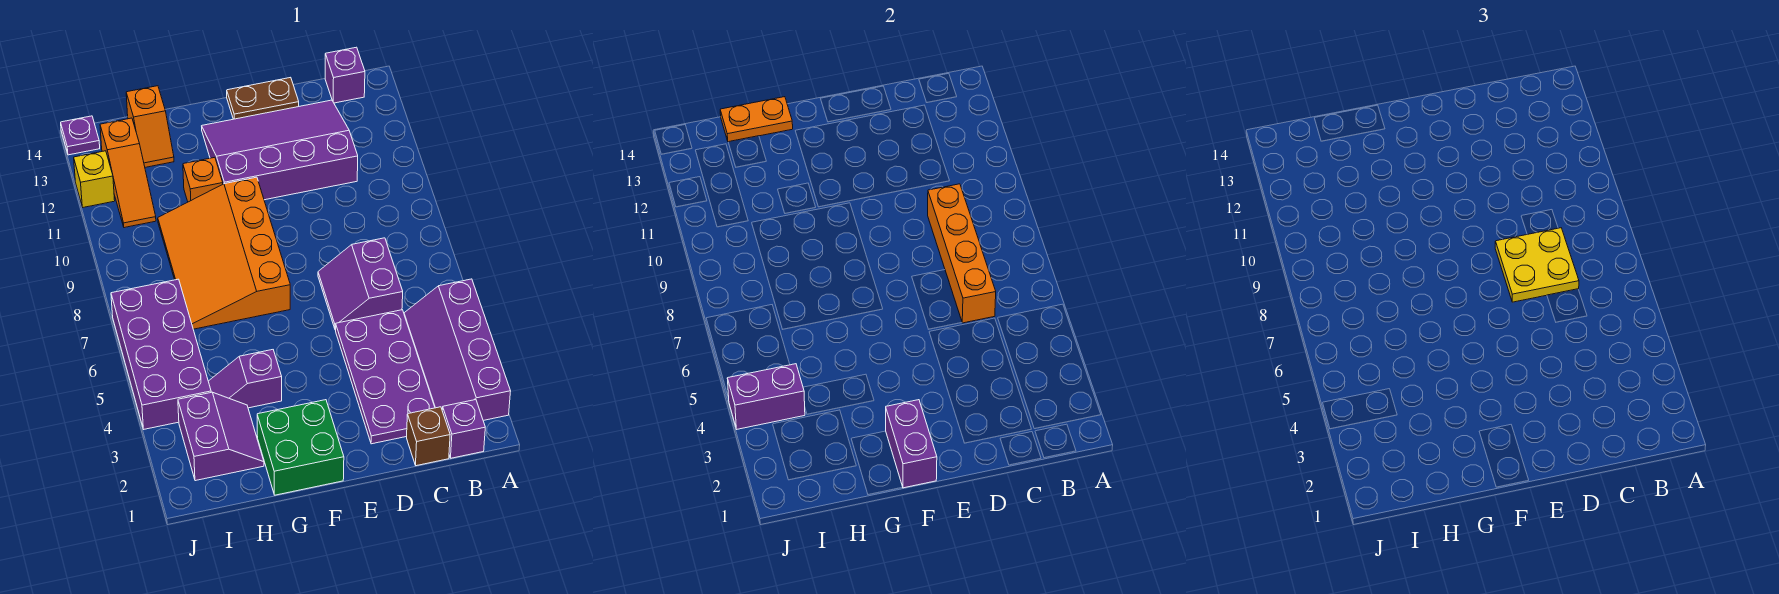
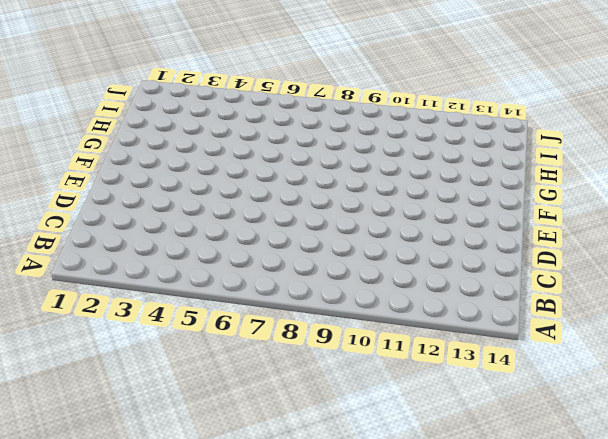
none -> purple 2x4 slope [404,279,511,421]
none -> purple 1x1 brick [442,400,485,458]
none -> purple 1x1 brick [325,47,365,103]

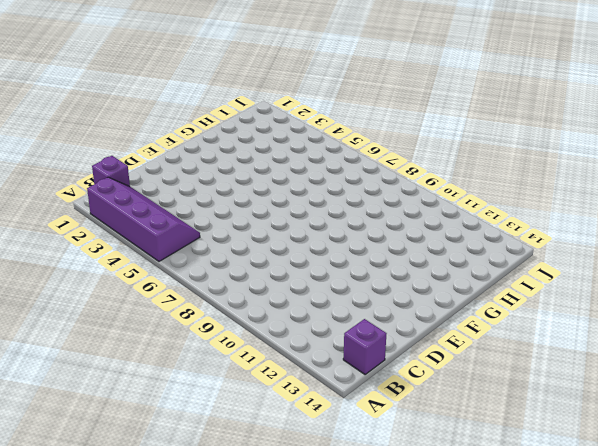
none -> brown 1x1 brick [407,407,450,466]
none -> purple 2x4 plate [336,310,435,444]
none -> purple 2x2 slope [318,238,403,330]

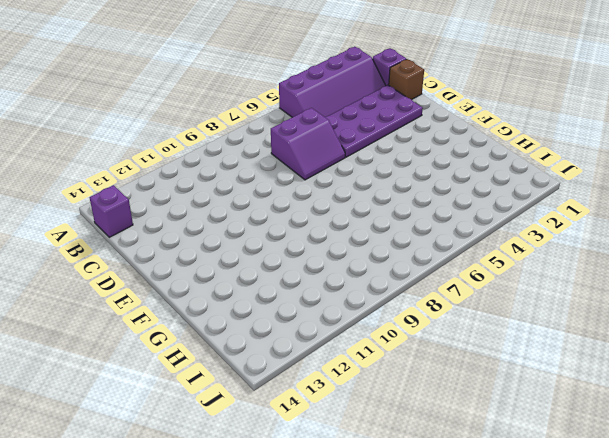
none -> purple 3x4 slope [202,100,358,200]
none -> brown 1x2 plate [227,77,299,119]
none -> green 2x2 brick [257,400,344,495]

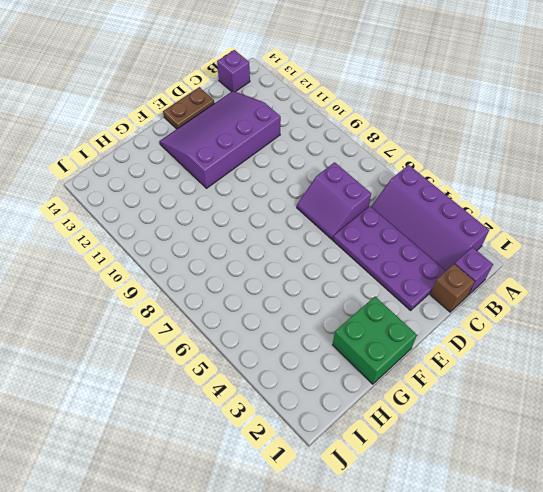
none -> orange 3x4 slope [158,177,290,329]
none -> purple 1x2 slope [208,350,282,408]
none -> orange 1x1 brick [183,157,223,202]

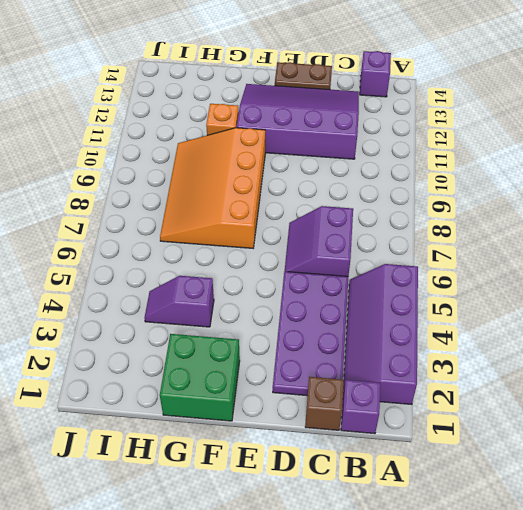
none -> purple 2x2 slope [178,392,264,481]
none -> orange 1x2 slope [126,86,174,167]
none -> purple 2x4 brick [111,279,211,429]

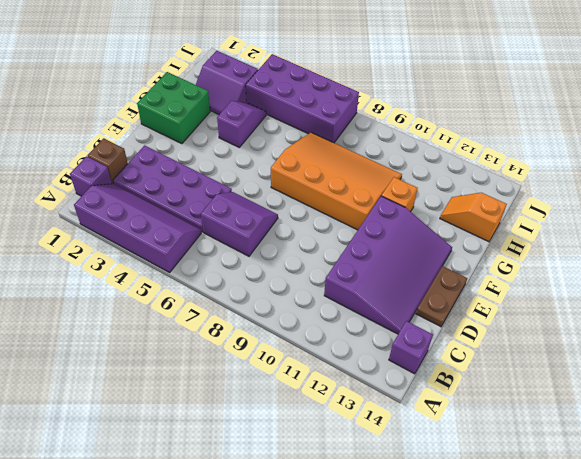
none -> orange 1x3 slope [100,118,156,228]
none -> yellow 1x1 brick [74,151,115,207]
none -> purple 1x1 plate [61,116,100,155]

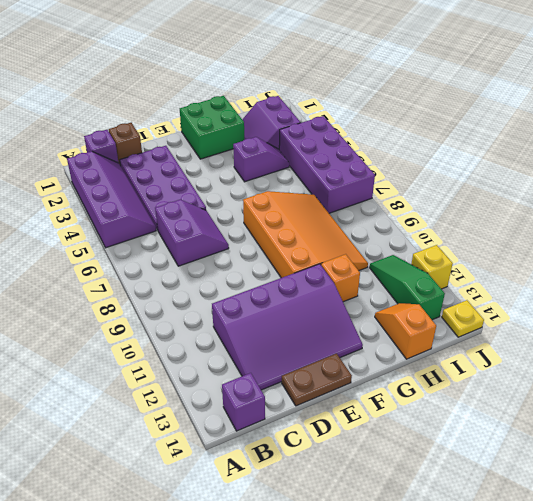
green 1x3 slope [370,255,445,320] -> orange 1x3 slope [100,118,156,228]
yellow 1x1 plate [442,300,484,337] -> purple 1x1 plate [61,116,100,155]
none -> orange 1x4 brick [928,184,996,323]
none -> purple 1x2 brick [886,400,937,488]
none -> orange 1x2 plate [720,97,793,142]

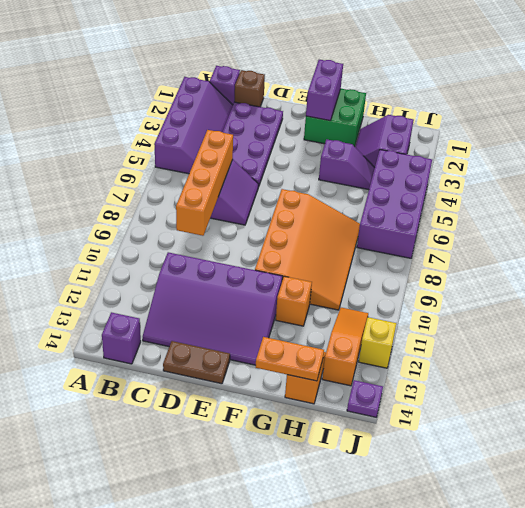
none -> purple 1x2 brick [727,364,805,429]
none -> yellow 2x2 plate [1495,228,1579,302]

